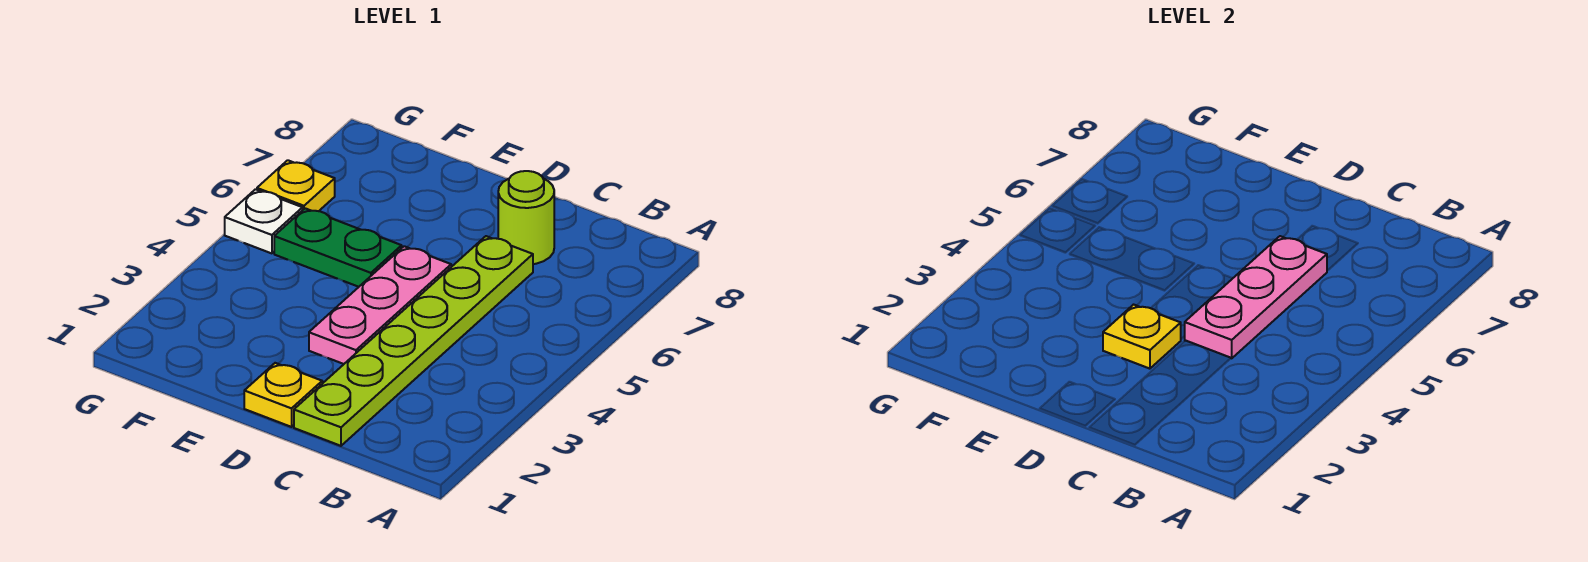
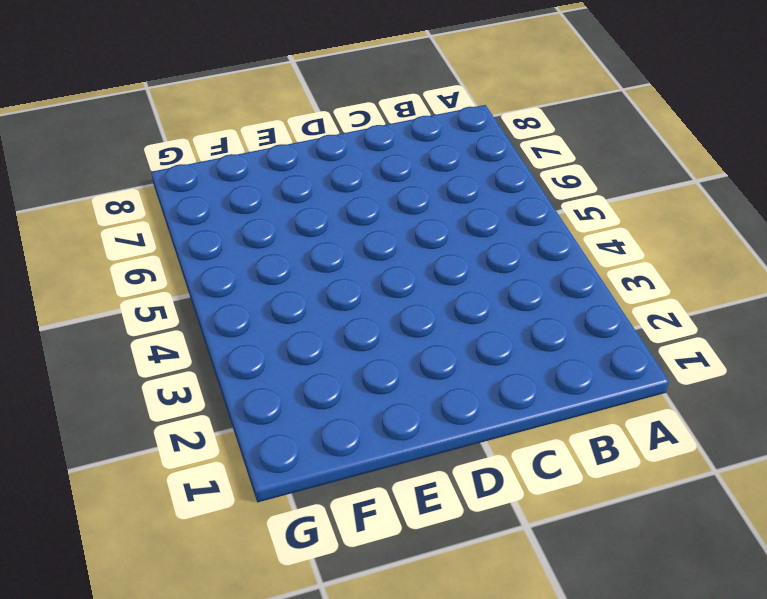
none -> lime 1x6 plate [294,236,533,446]
none -> lime 1x1 round brick [498,171,554,264]

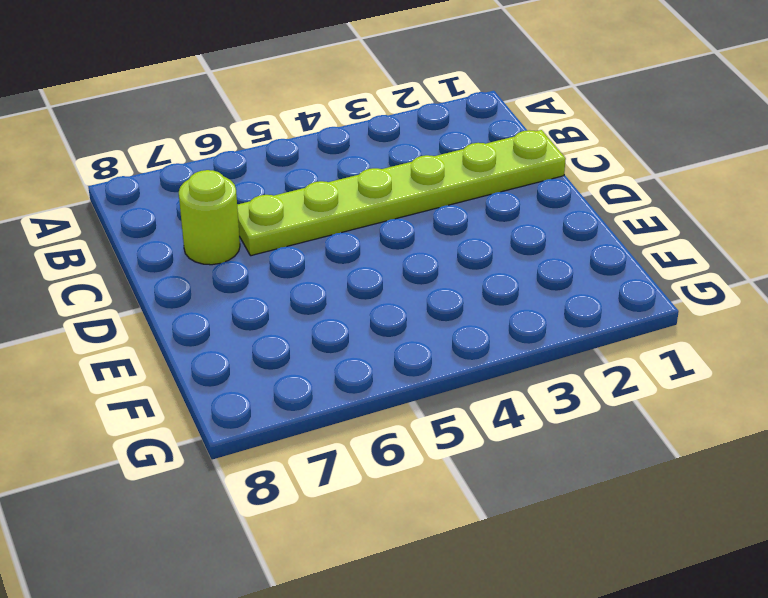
none -> yellow 1x1 plate [244,363,322,427]
none -> pink 1x3 plate [309,246,451,364]

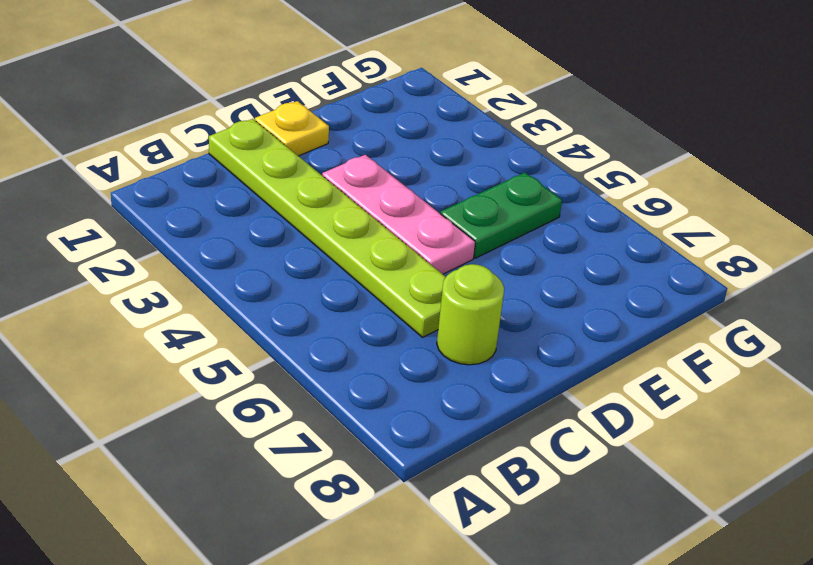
none -> white 1x1 plate [225,189,303,253]
none -> yellow 1x1 plate [257,160,335,211]

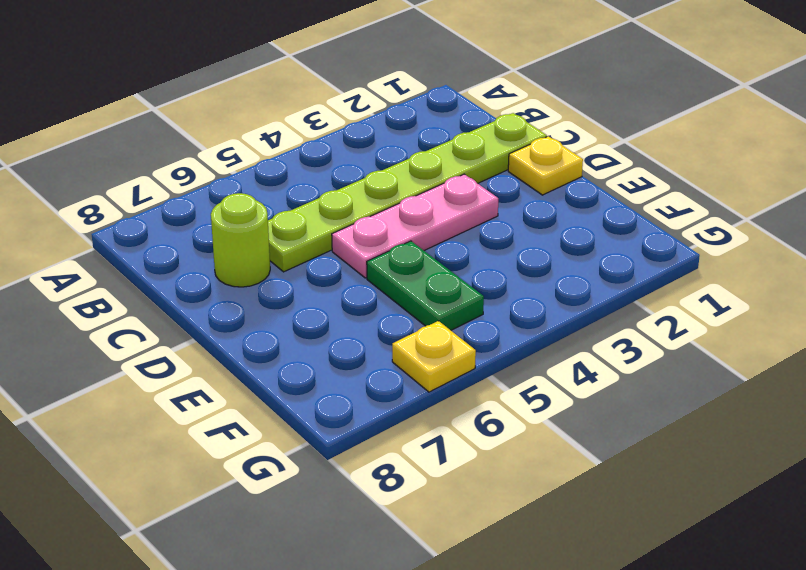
none -> white 1x1 plate [225,189,303,253]
none -> pink 1x3 plate [1185,236,1327,358]

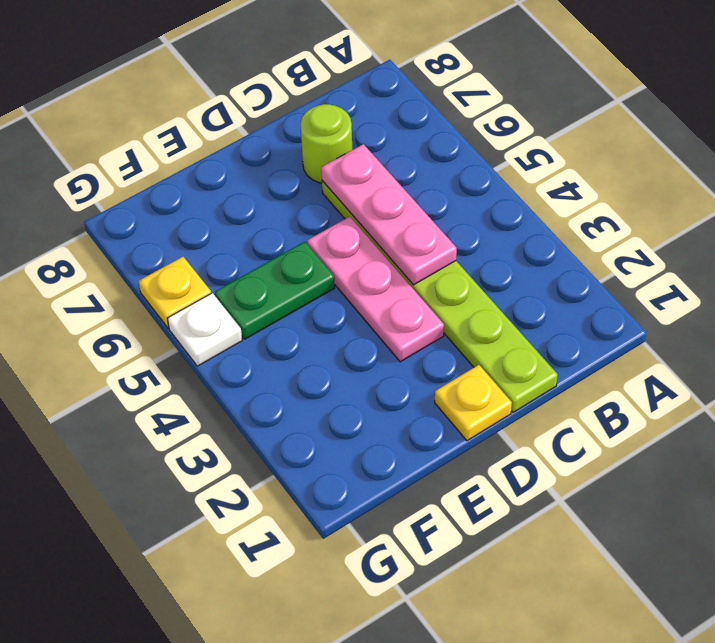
none -> yellow 1x1 plate [1103,305,1181,369]

